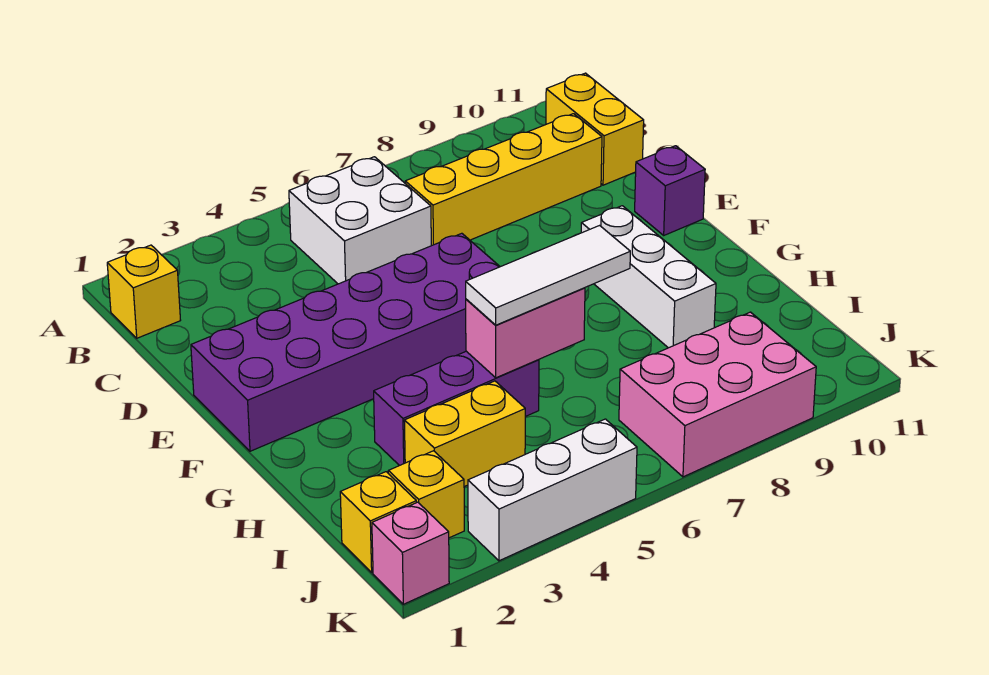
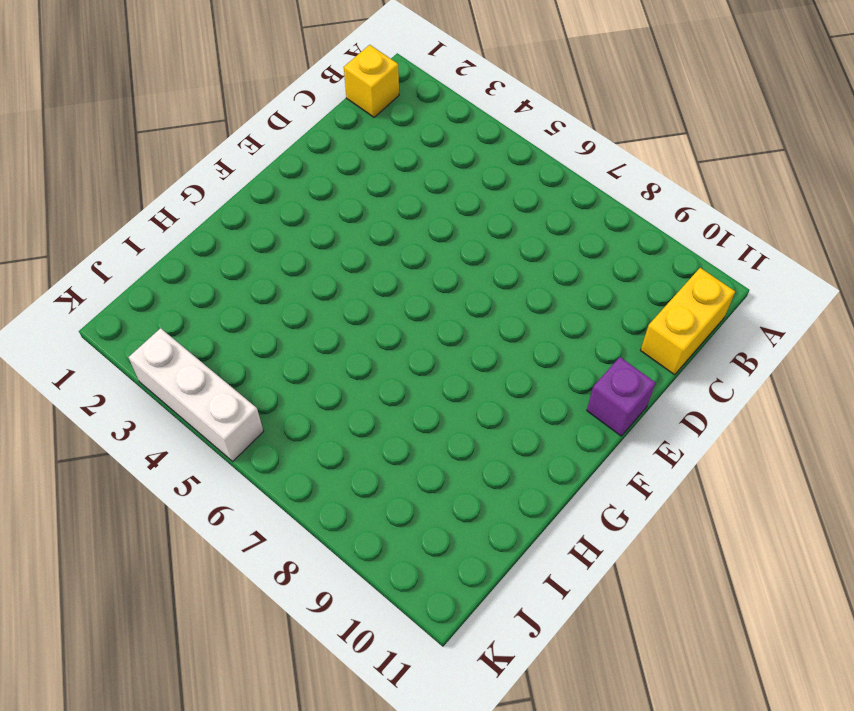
none -> white 2x2 brick [289,157,431,284]
none -> yellow 1x4 brick [405,114,602,246]
none -> purple 2x6 brick [191,233,500,451]

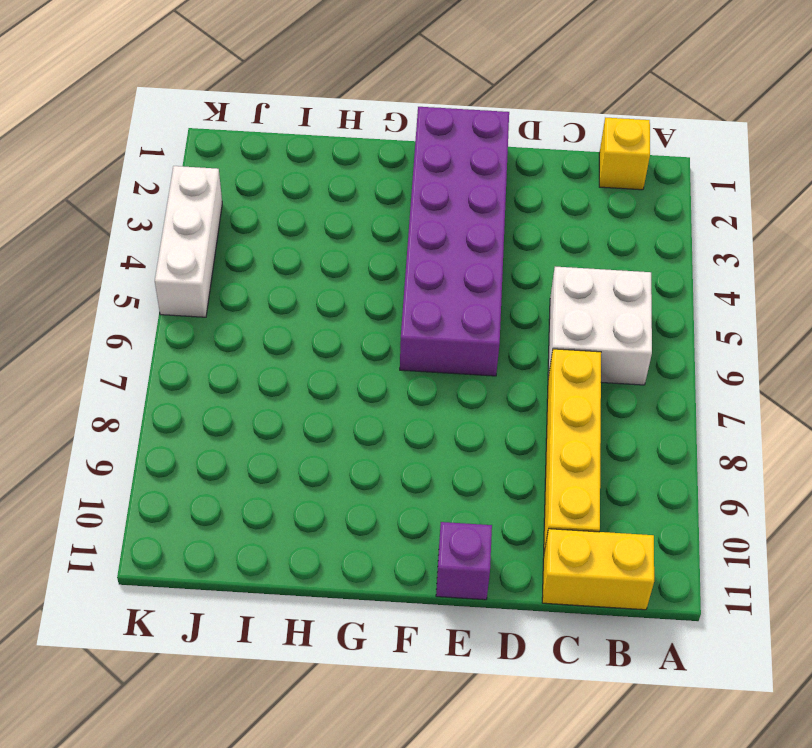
none -> white 1x3 brick [581,206,716,348]
none -> purple 1x3 brick [374,351,539,466]
none -> yellow 1x2 brick [404,381,525,487]

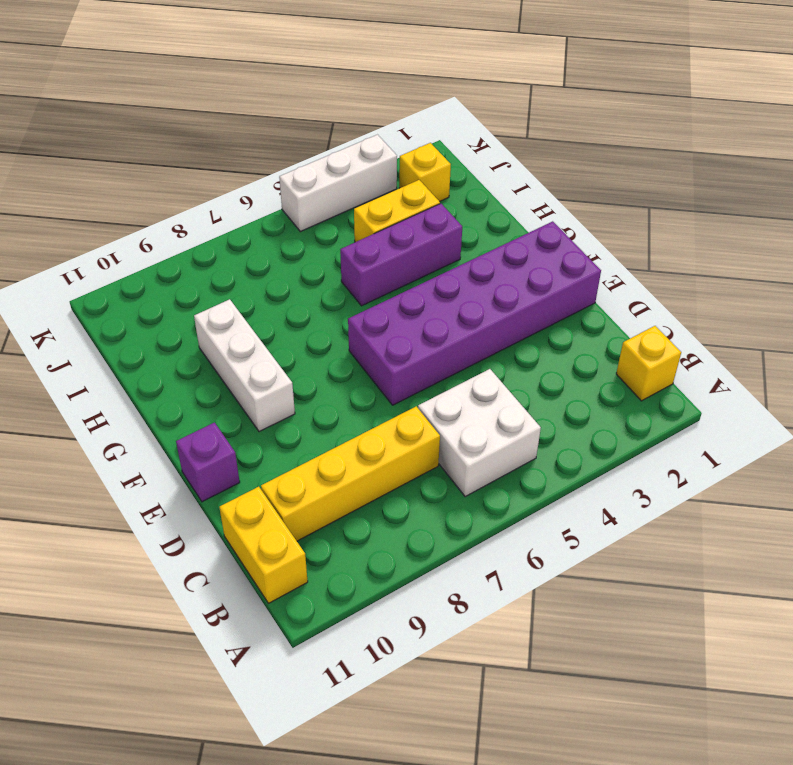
none -> yellow 1x1 brick [340,472,416,572]
none -> pink 2x3 brick [619,312,816,477]
none -> pink 1x1 brick [372,502,449,604]

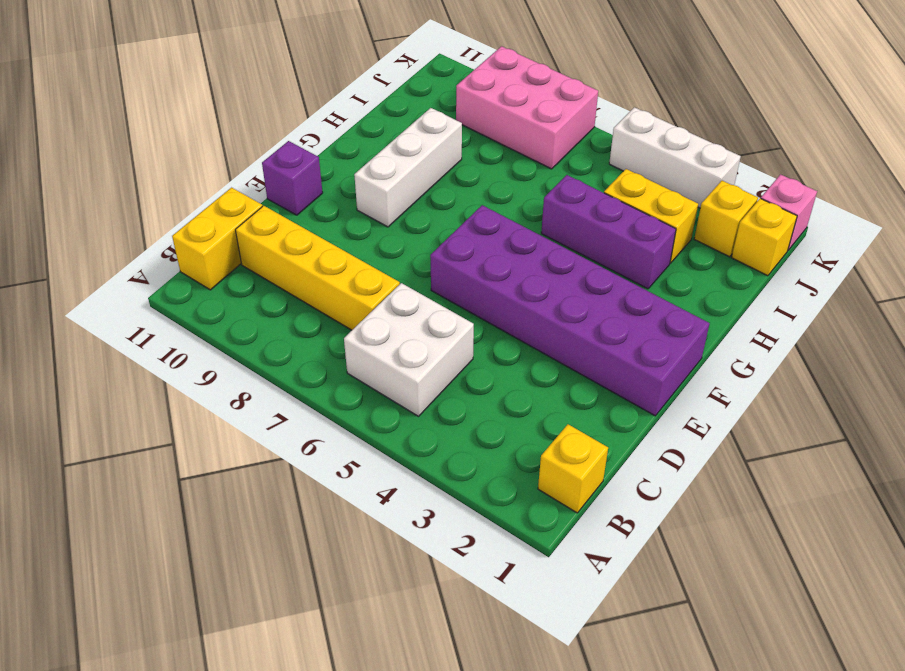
none -> pink 1x2 brick [466,288,585,378]
none -> white 1x3 tile [466,226,630,325]

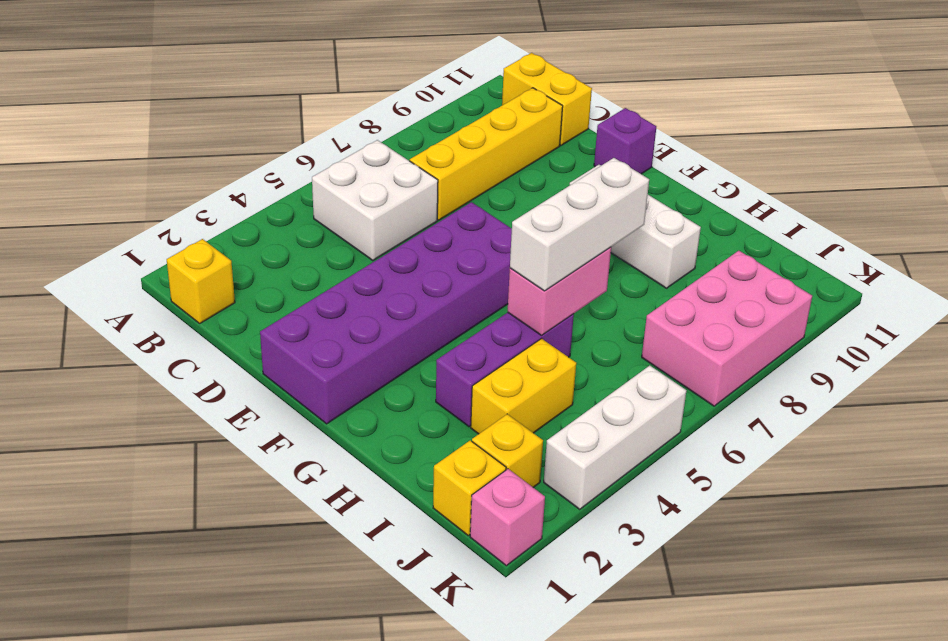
white 1x3 brick [510,158,649,291] -> white 1x3 tile [466,226,630,325]

